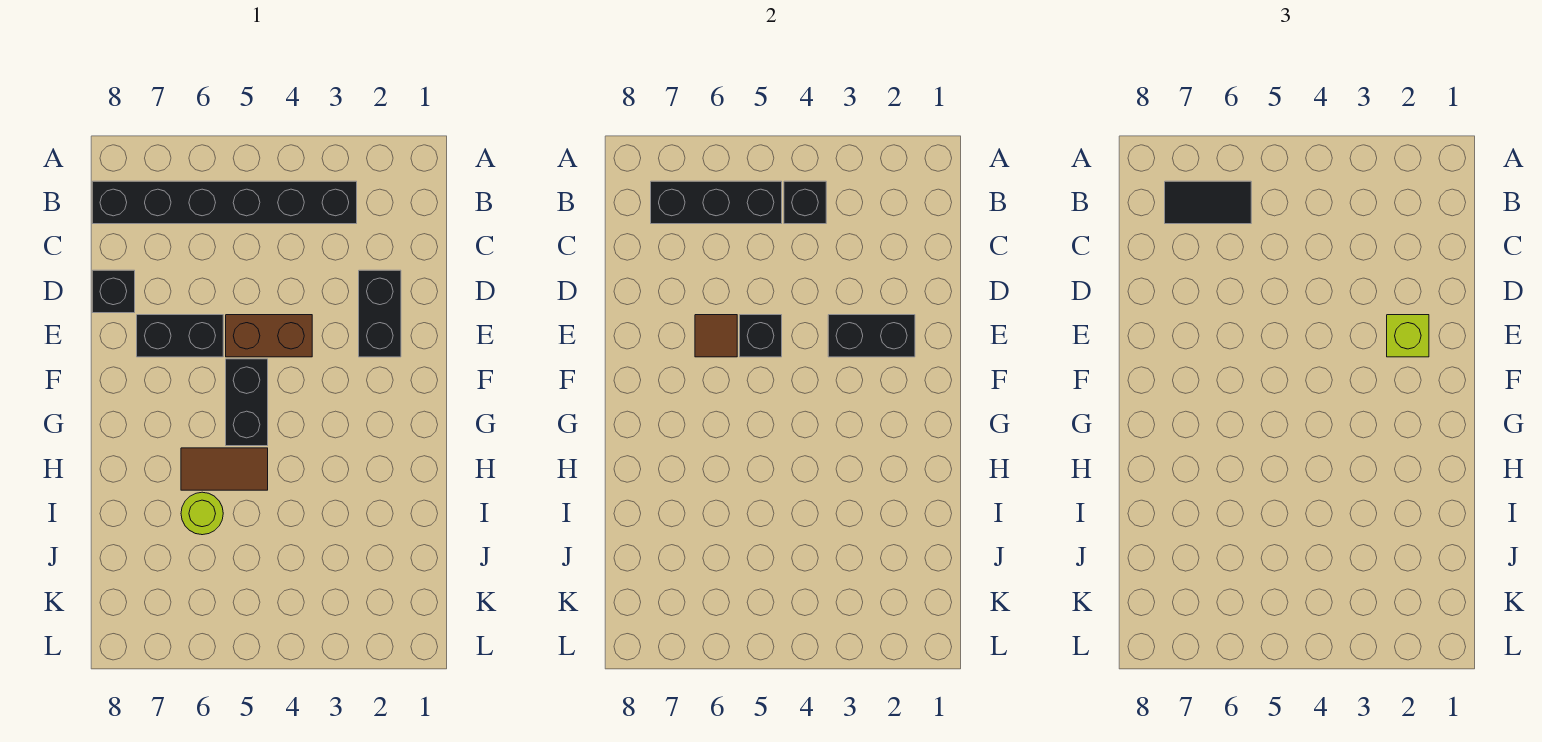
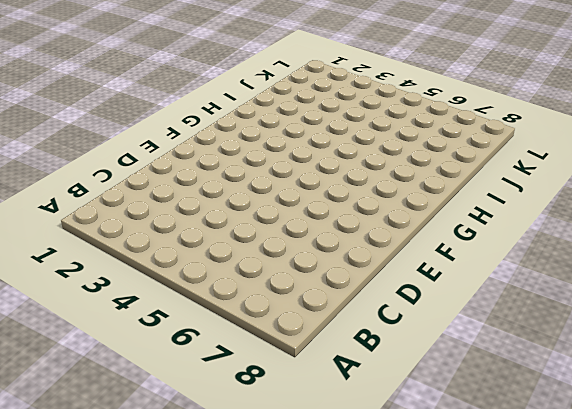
none -> black 1x6 brick [92,181,357,224]
none -> black 1x2 brick [359,270,401,357]
none -> black 1x1 brick [92,270,135,313]

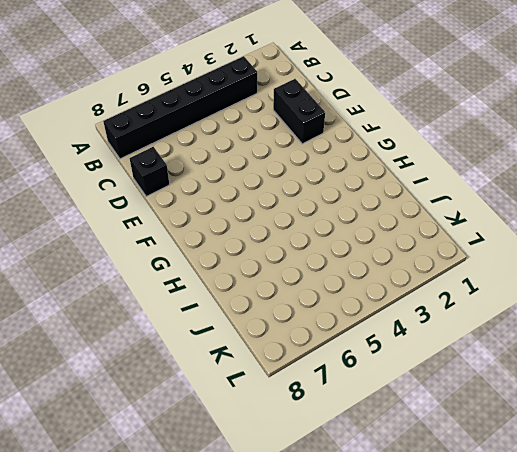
none -> brown 1x2 brick [226,315,312,357]
none -> black 1x2 brick [137,315,223,357]
none -> black 1x2 brick [226,359,268,446]

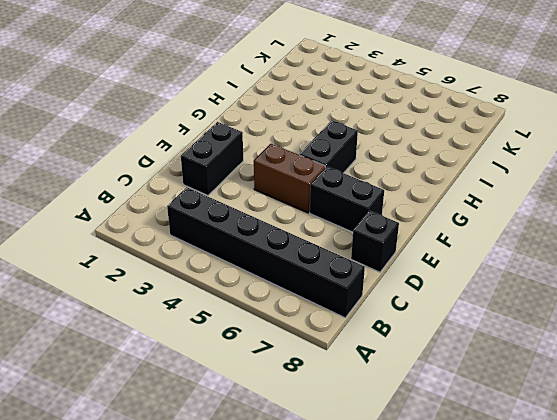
none -> brown 1x2 tile [181,448,268,490]
none -> lime 1x1 round brick [181,492,223,535]
none -> black 1x1 brick [784,181,826,224]

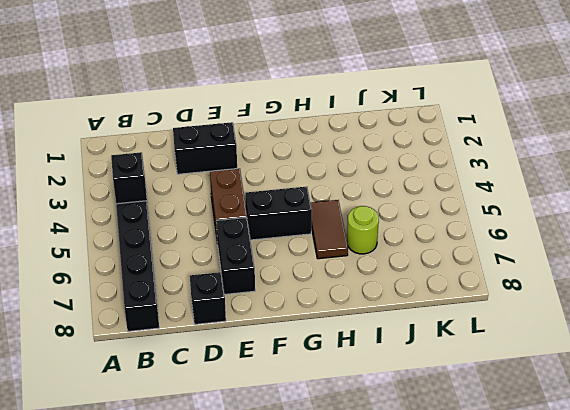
none -> black 1x3 brick [651,181,782,224]
none -> black 1x2 brick [828,315,915,357]
none -> black 1x1 brick [740,315,782,357]

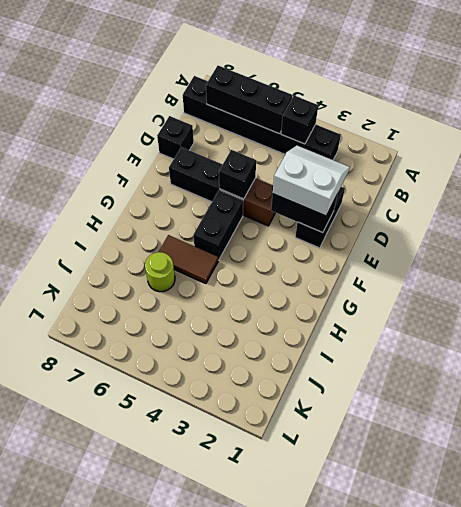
white 2x2 slope [273,146,350,216] -> lime 1x1 brick [1387,315,1429,357]
none -> brown 1x1 tile [695,315,737,357]
none -> black 1x2 tile [1165,181,1251,224]

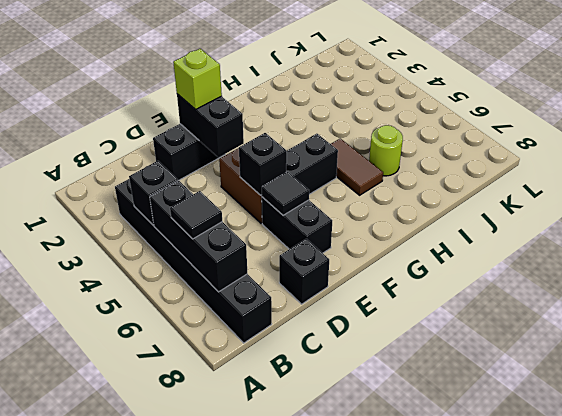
black 1x1 tile [170,191,222,239] -> black 1x2 tile [1165,181,1251,224]
black 1x1 tile [262,172,309,215] -> brown 1x1 tile [695,315,737,357]

